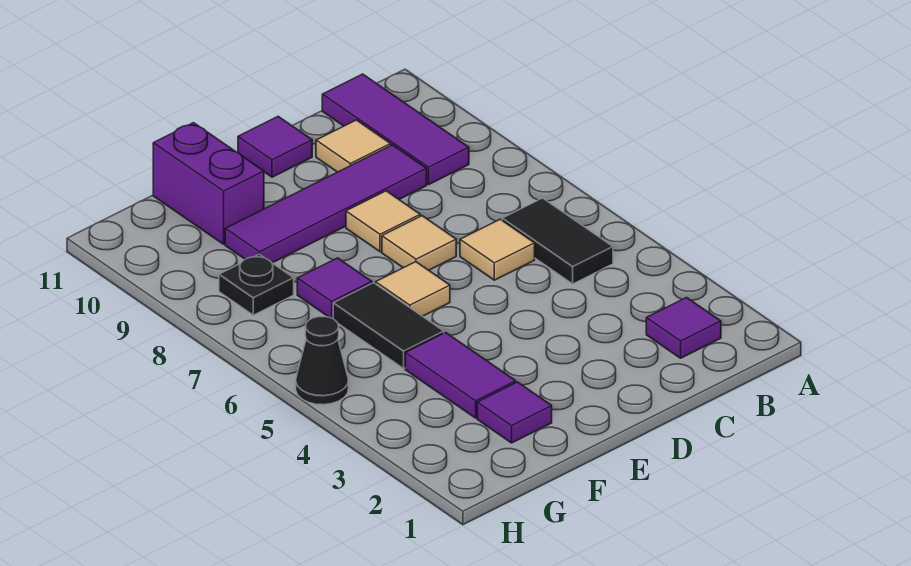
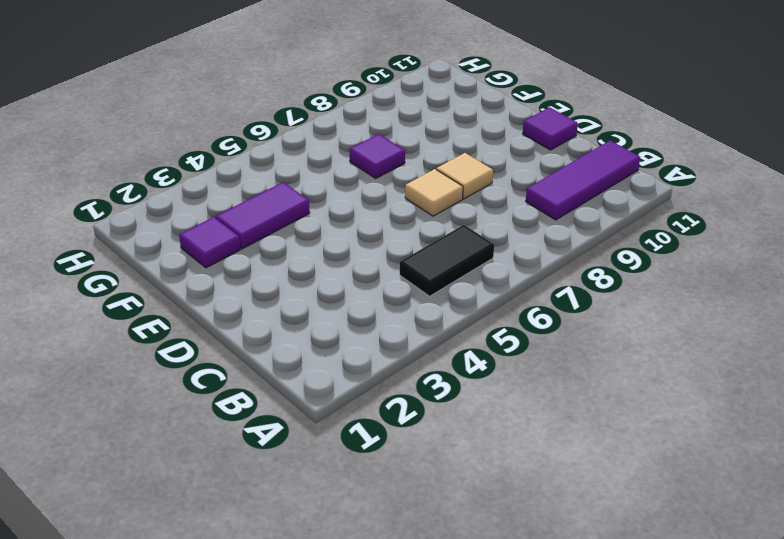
none -> purple 1x1 tile [646,298,721,358]
none -> tan 1x1 tile [460,219,535,280]
none -> purple 1x4 tile [225,145,427,263]

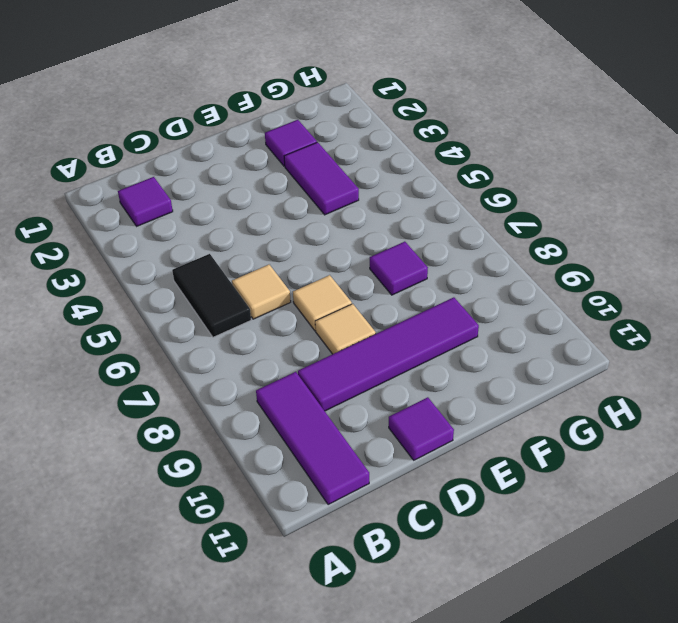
none -> tan 1x1 tile [316,120,391,172]
none -> tan 1x1 tile [376,262,450,316]
none -> black 1x2 tile [333,283,444,368]

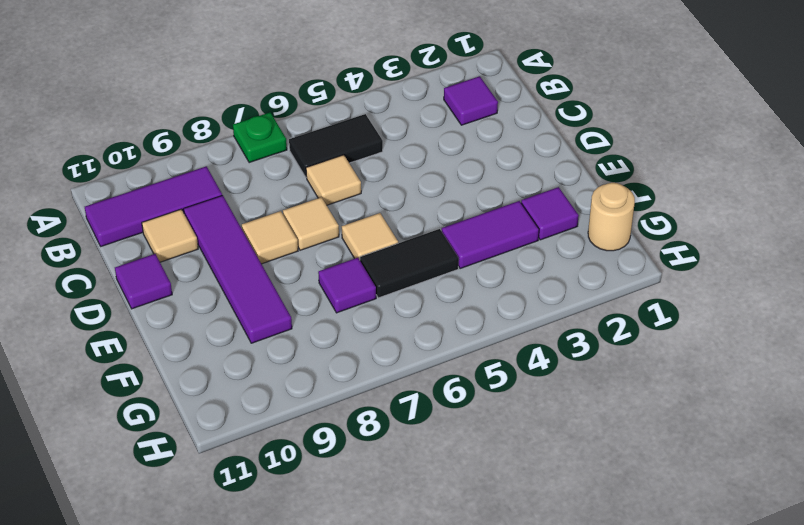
green 1x1 plate [233,113,287,163] -> none
tan 1x1 round brick [588,183,635,251] -> none
none -> purple 1x2 brick [153,123,264,244]
none -> black 1x1 plate [219,254,294,315]
none -> black 1x1 cone [296,317,348,405]

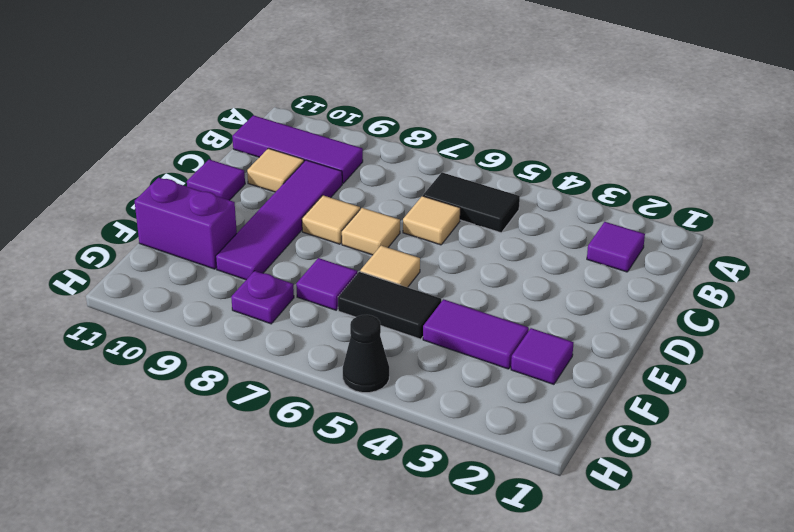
purple 1x1 plate [231,271,294,324] -> black 1x1 plate [219,254,294,315]

